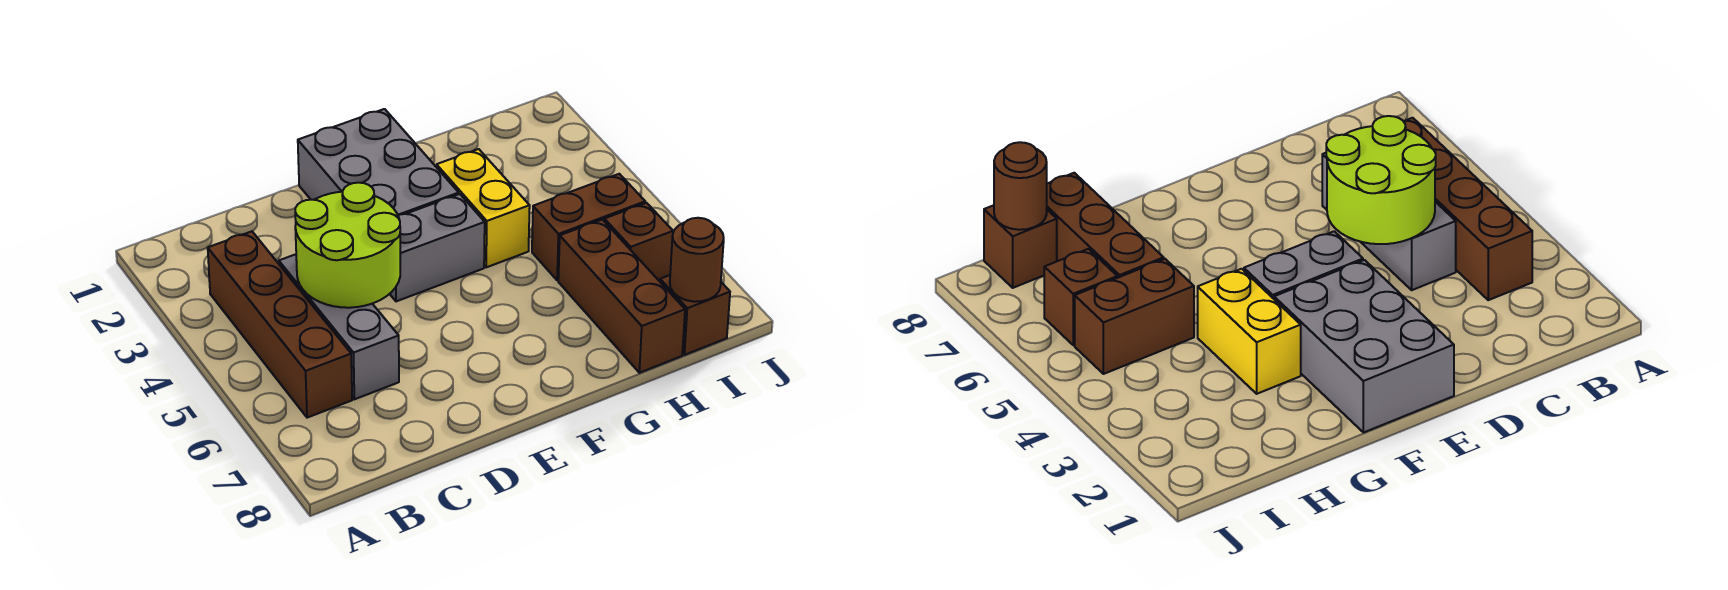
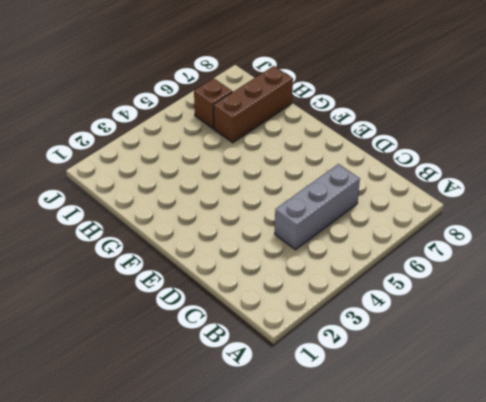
none -> brown 1x4 brick [208,231,352,418]
none -> grey 2x3 brick [298,109,459,215]

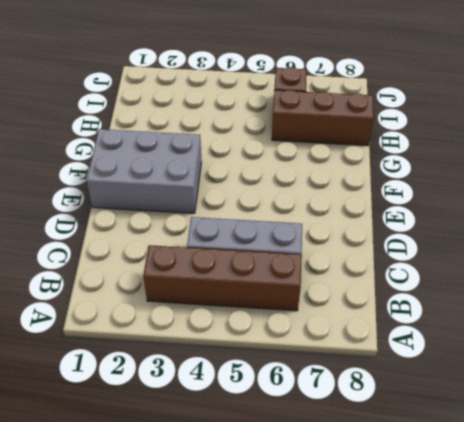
none -> grey 1x2 brick [390,194,485,301]
none -> yellow 1x2 brick [437,149,530,267]

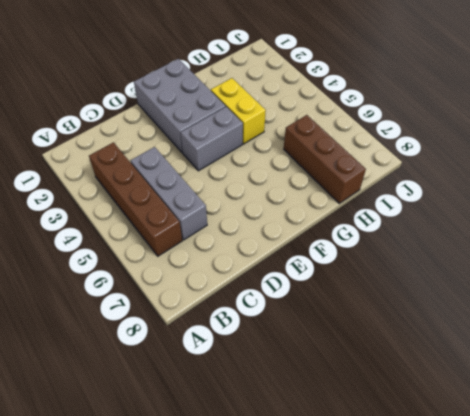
none -> brown 1x2 brick [532,174,645,280]
none -> brown 1x1 brick [604,203,673,281]

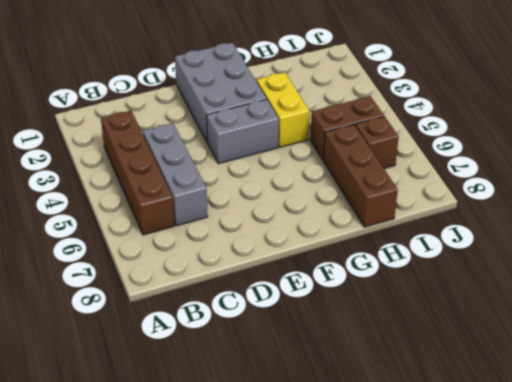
none -> brown 1x1 brick [660,275,730,355]
none -> lime 2x2 round brick [295,183,400,308]

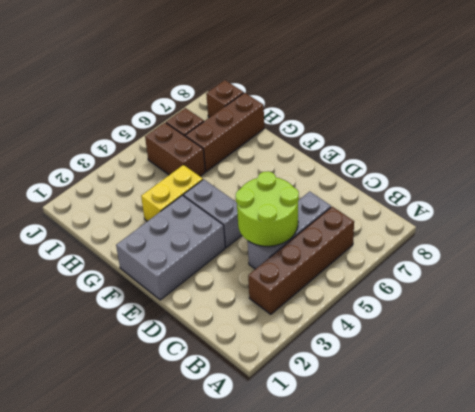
none -> brown 1x1 round brick [670,218,724,302]

